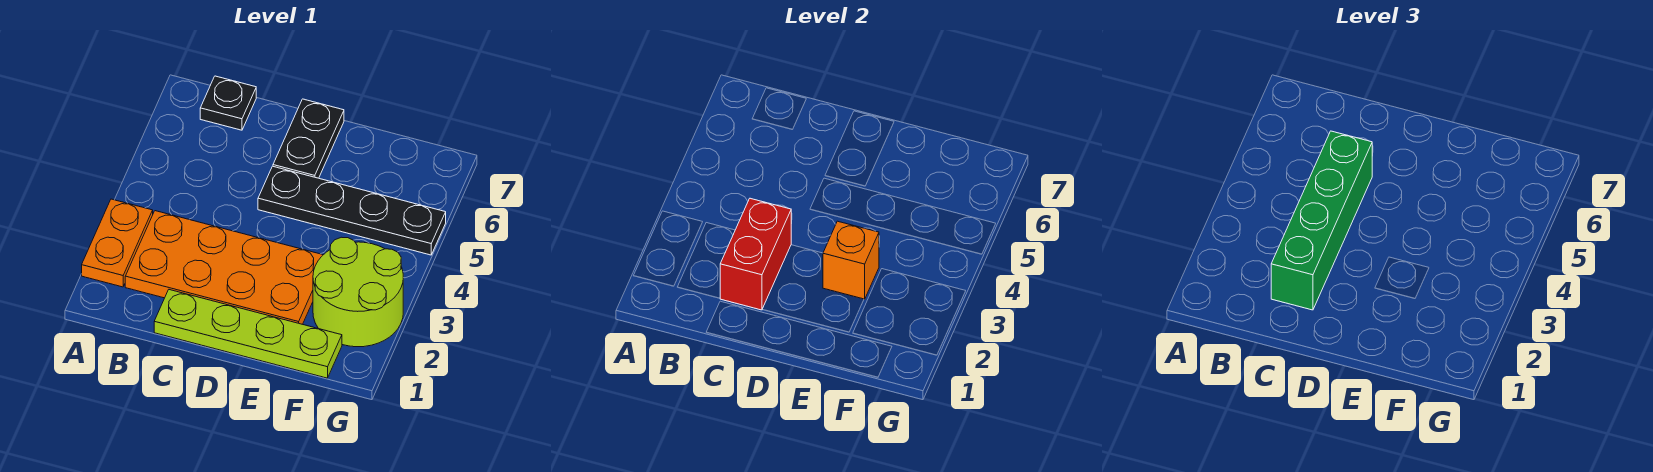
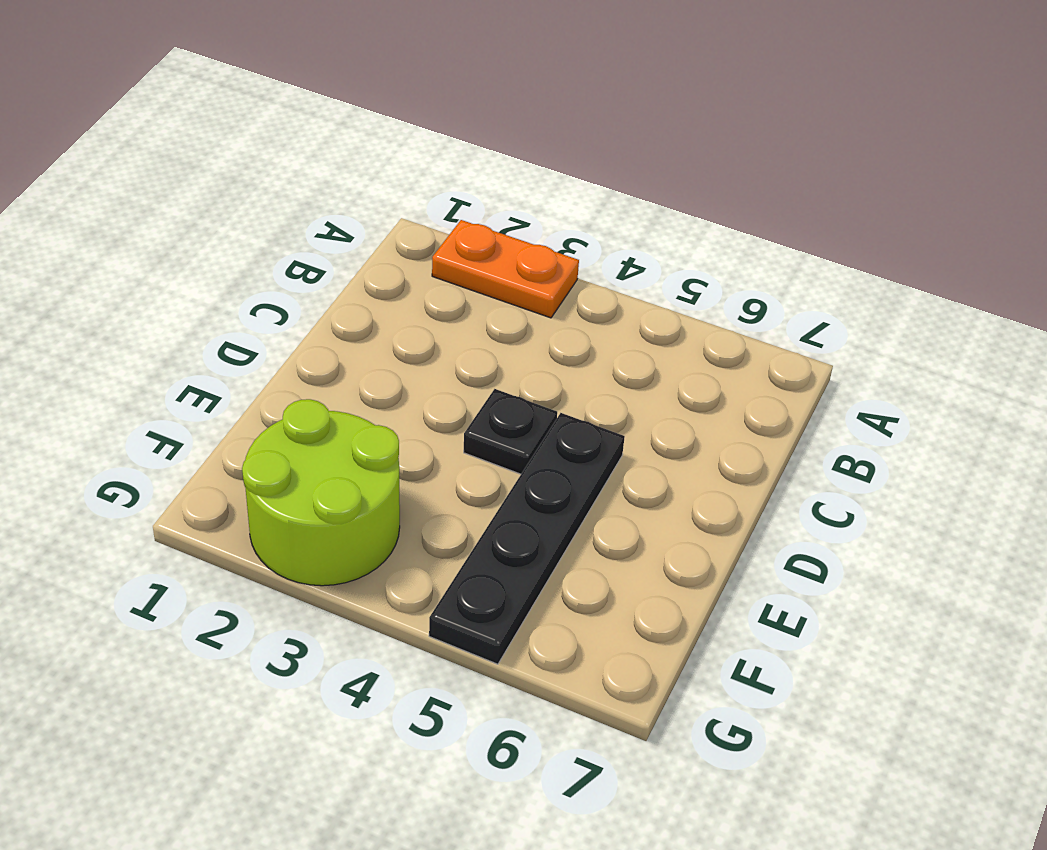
black 1x1 plate [464,389,557,474] -> black 1x1 plate moved to [200,76,256,130]
none -> orange 2x4 plate [125,211,323,324]
none -> lime 1x4 plate [154,290,342,378]

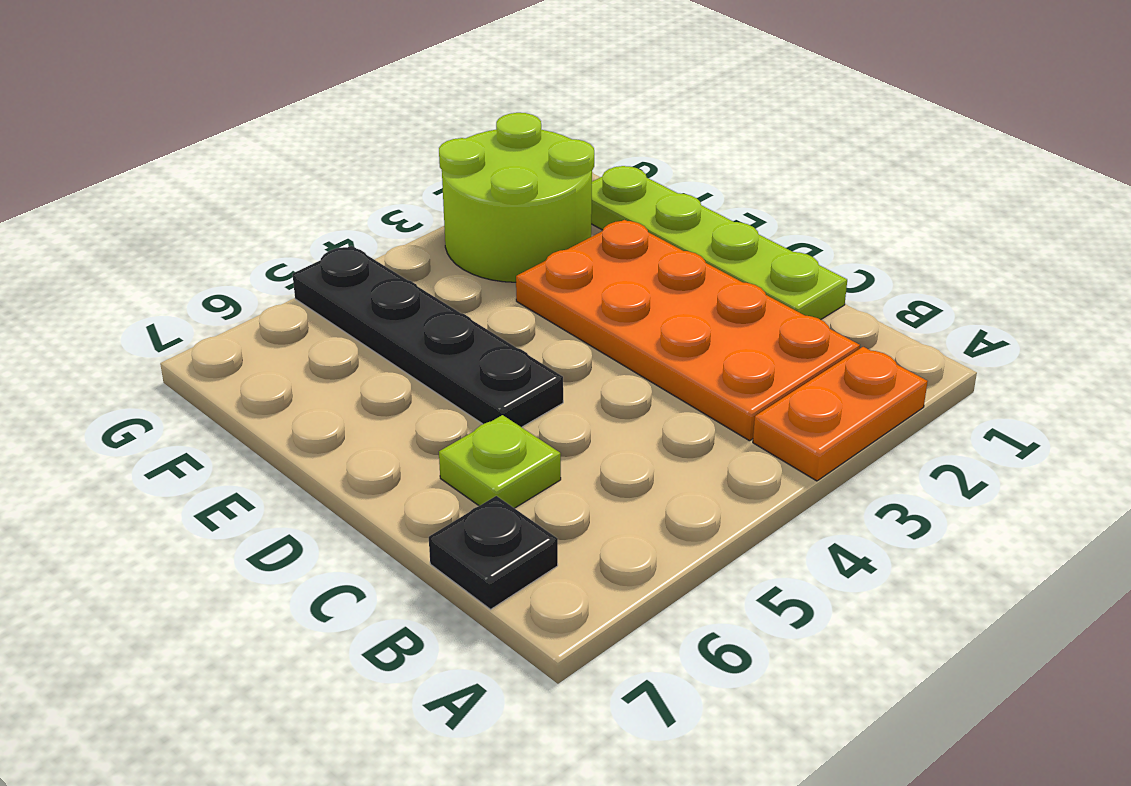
lime 1x1 plate [439,415,561,508] -> none
none -> black 1x2 plate [273,99,344,178]
none -> red 1x2 brick [720,198,791,310]

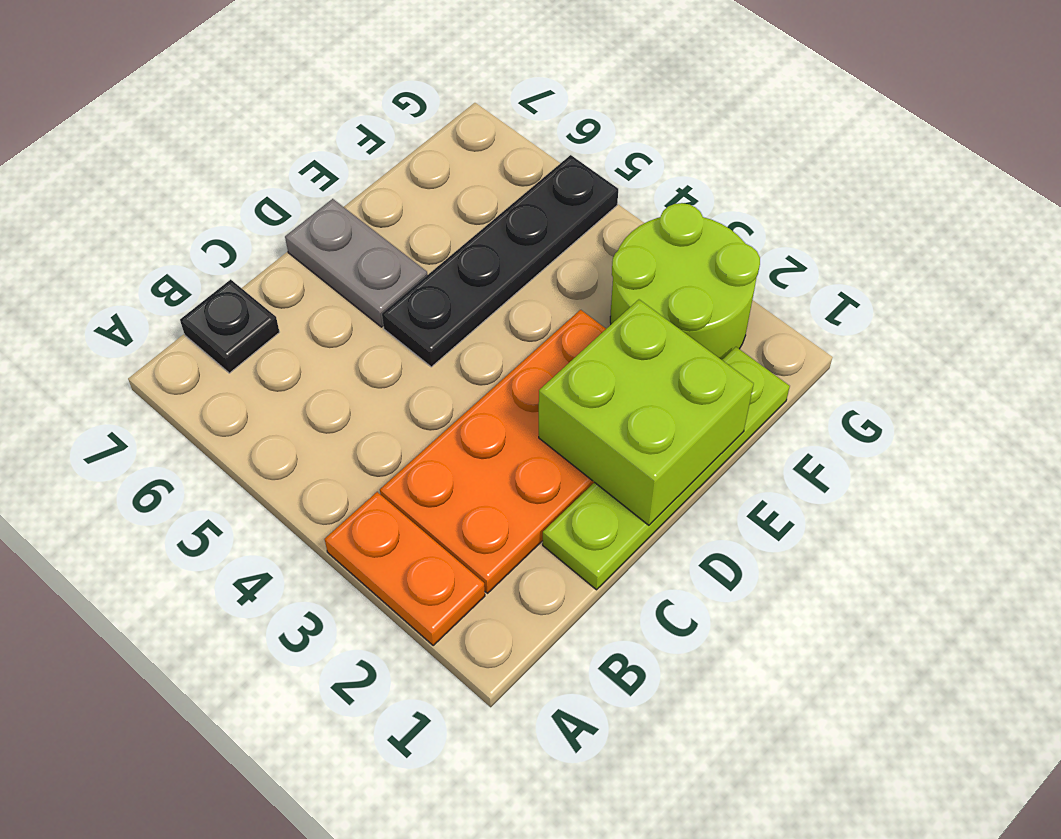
lime 2x2 brick [539,300,754,525] -> none
grey 1x2 plate [285,199,427,327] -> black 1x2 plate [273,99,344,178]
none -> red 1x2 brick [720,198,791,310]
none -> orange 1x1 brick [823,221,879,299]

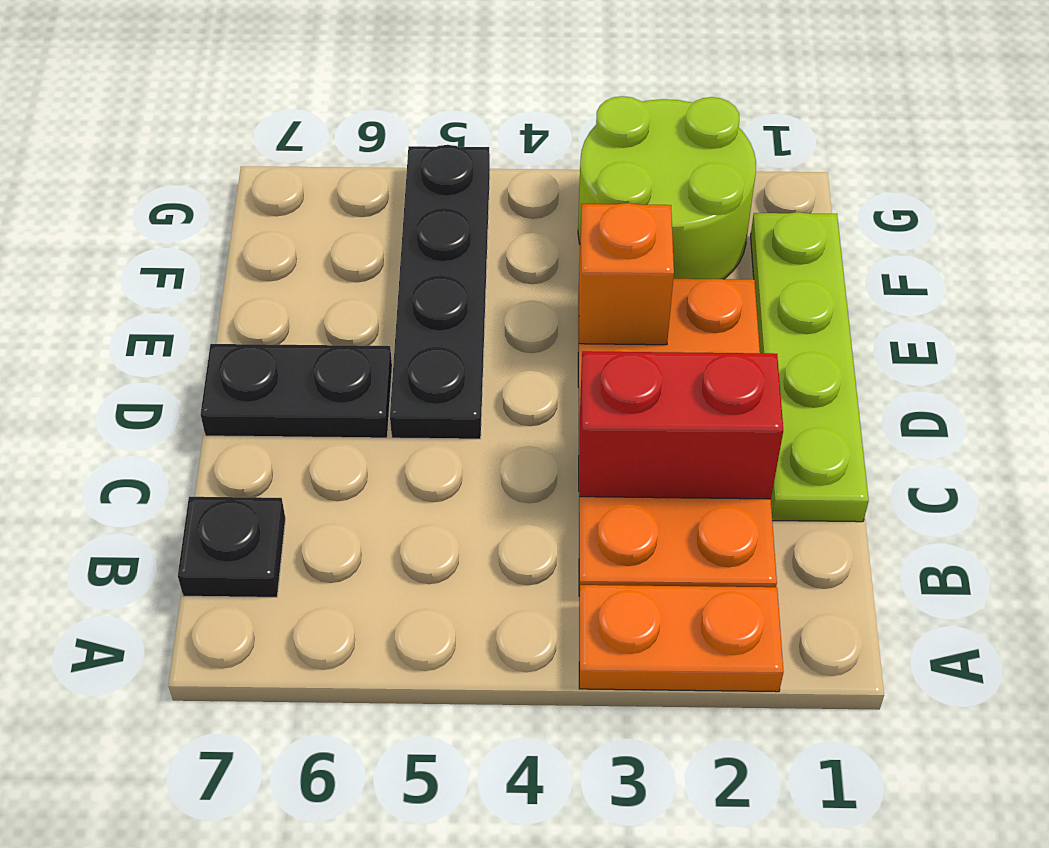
none -> green 1x4 brick [1271,131,1372,310]

